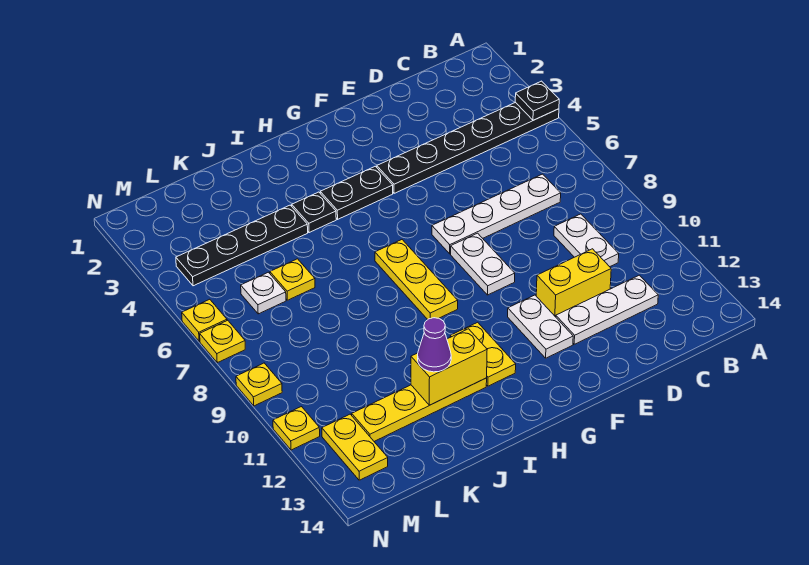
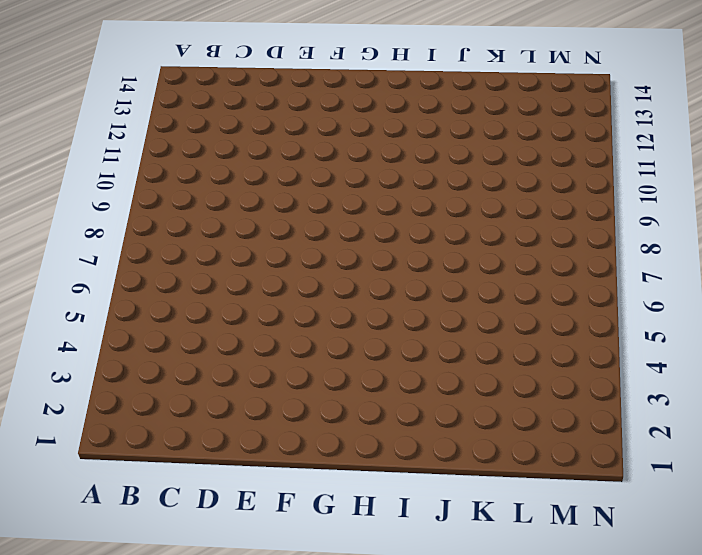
none -> black 1x6 plate [377,102,559,193]
none -> white 1x4 plate [432,174,561,254]
none -> white 1x2 plate [554,214,619,267]

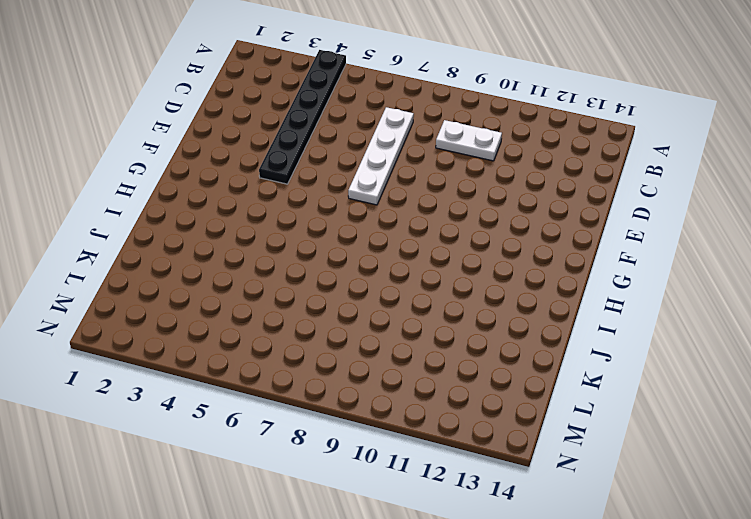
none -> white 1x3 plate [556,275,658,344]
none -> yellow 1x2 brick [536,249,611,317]
none -> white 1x2 plate [451,233,515,295]

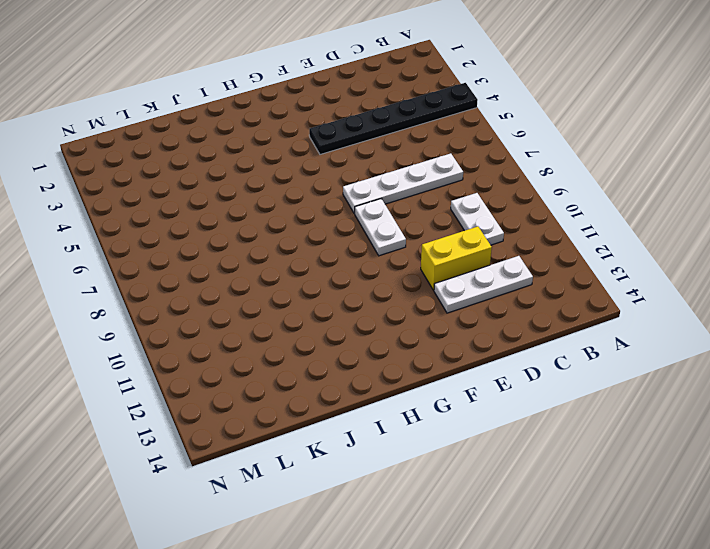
none -> white 1x2 plate [508,295,573,358]
none -> black 1x2 plate [320,166,393,219]
none -> yellow 1x3 plate [375,240,458,320]

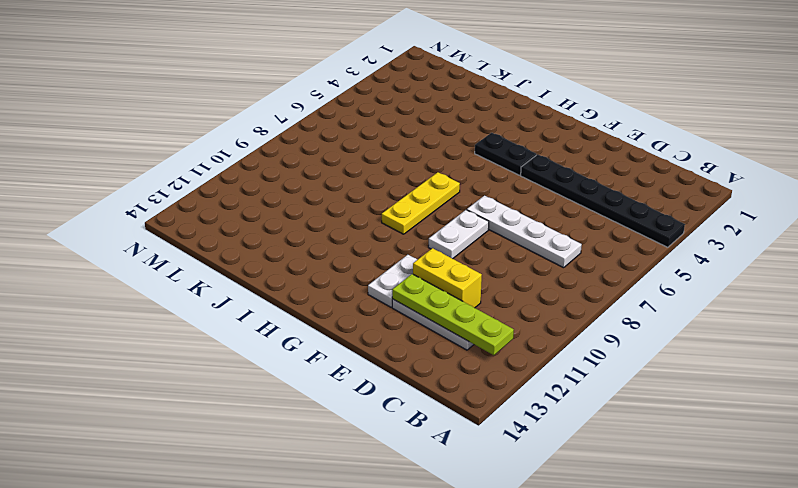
lime 1x4 plate [392,274,514,355] -> none
none -> white 1x2 plate [554,214,619,267]
none -> yellow 1x2 plate [450,322,516,386]
none -> black 1x1 plate [292,192,336,233]

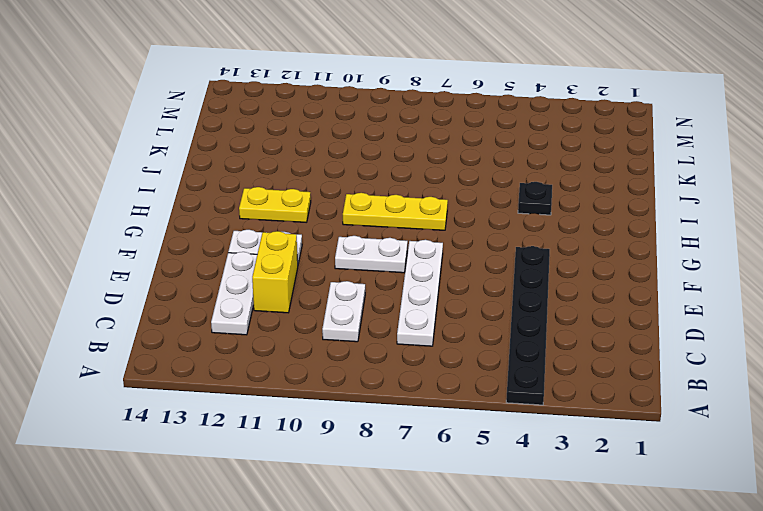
white 1x2 plate [322,281,365,342] -> white 1x2 plate turned to [554,214,619,267]
none -> black 1x2 plate [320,166,393,219]
none -> yellow 1x4 plate [352,378,487,441]
none -> black 1x4 plate [176,205,308,286]

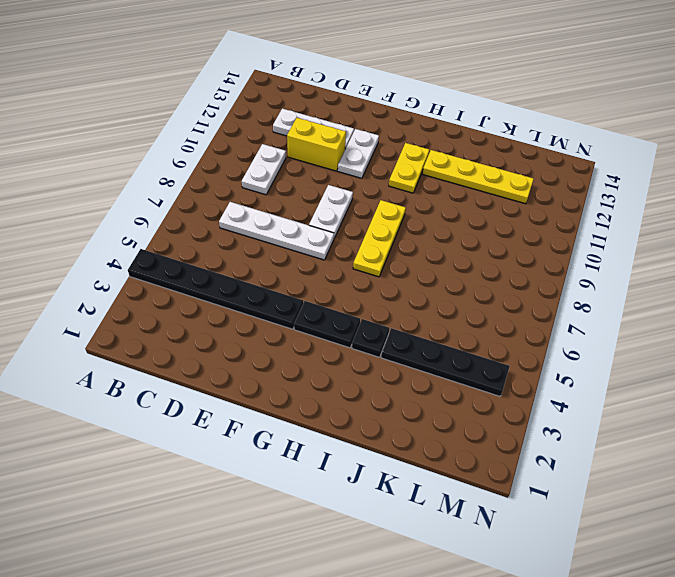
none -> yellow 1x1 plate [270,259,315,300]
none -> white 1x1 plate [241,272,286,314]
none -> yellow 1x2 plate [322,414,388,480]

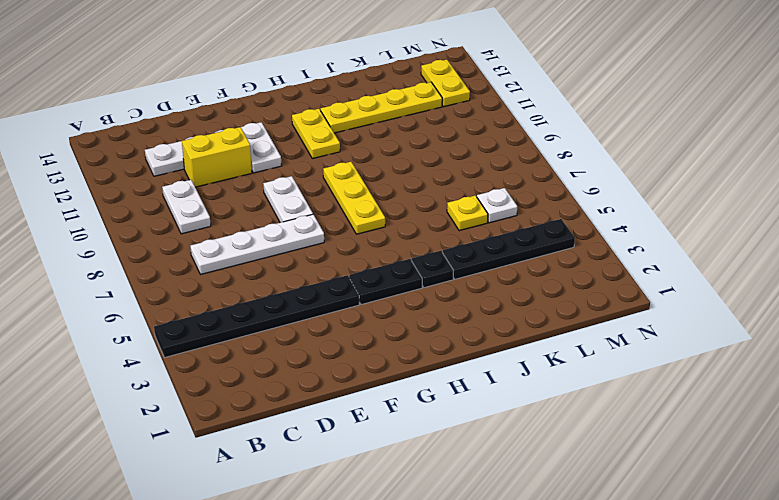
none -> yellow 1x1 plate [182,299,227,341]
none -> yellow 1x1 plate [200,320,245,363]
none -> yellow 1x1 plate [236,363,282,406]

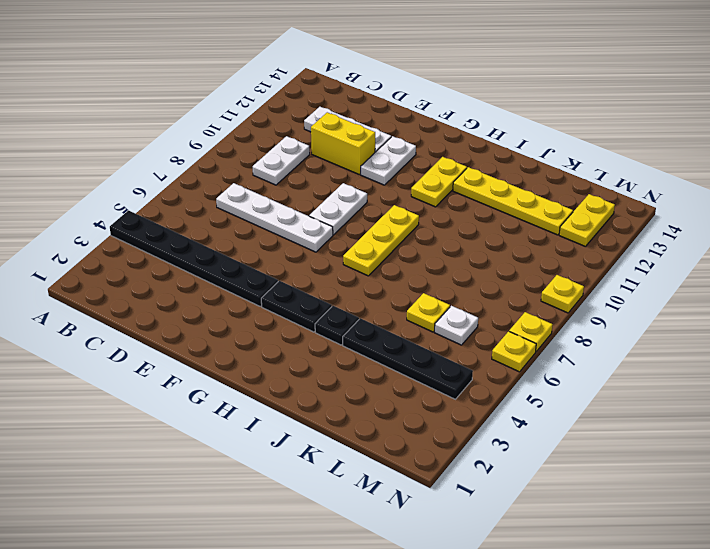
none -> yellow 1x1 plate [273,407,320,450]
none -> black 1x1 plate [515,81,559,120]
none -> yellow 1x2 brick [411,329,487,405]

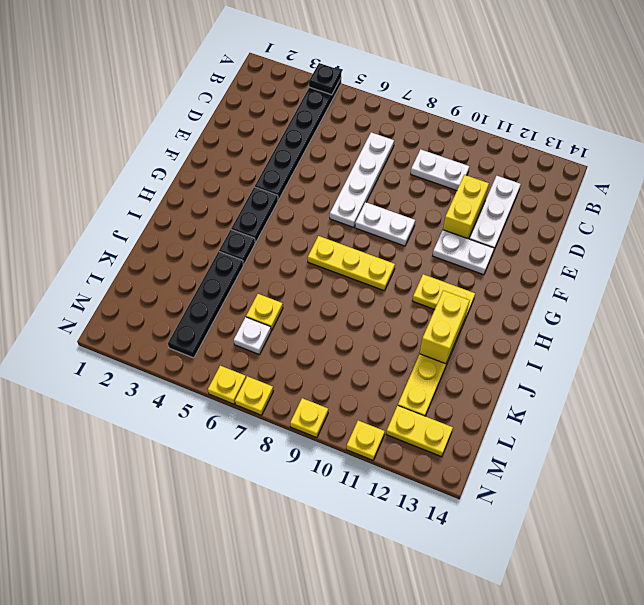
none -> purple 1x1 cone [418,318,451,372]

